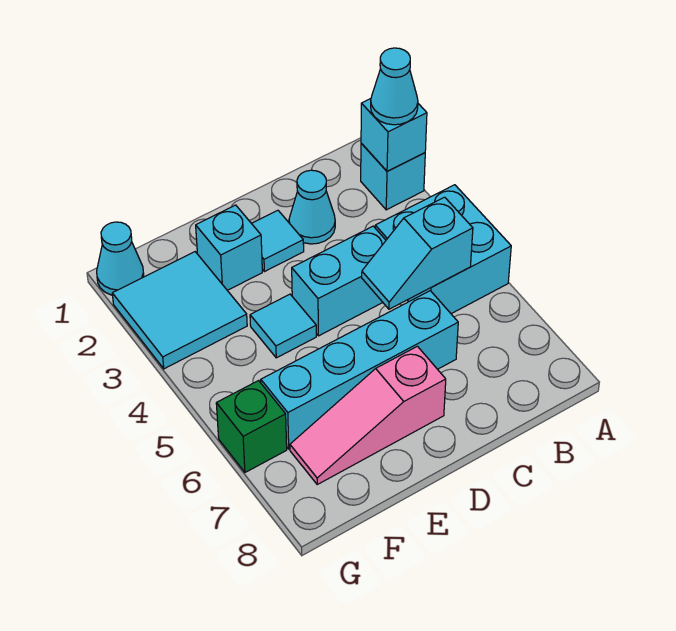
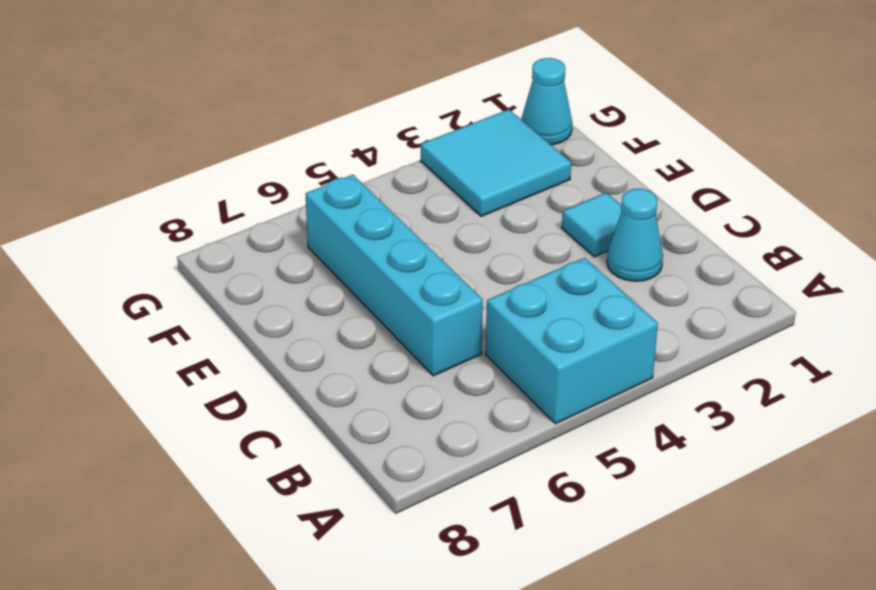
none -> cyan 1x1 brick [361,143,425,210]
none -> cyan 1x2 brick [292,226,386,336]
none -> pink 1x3 slope [290,346,446,484]

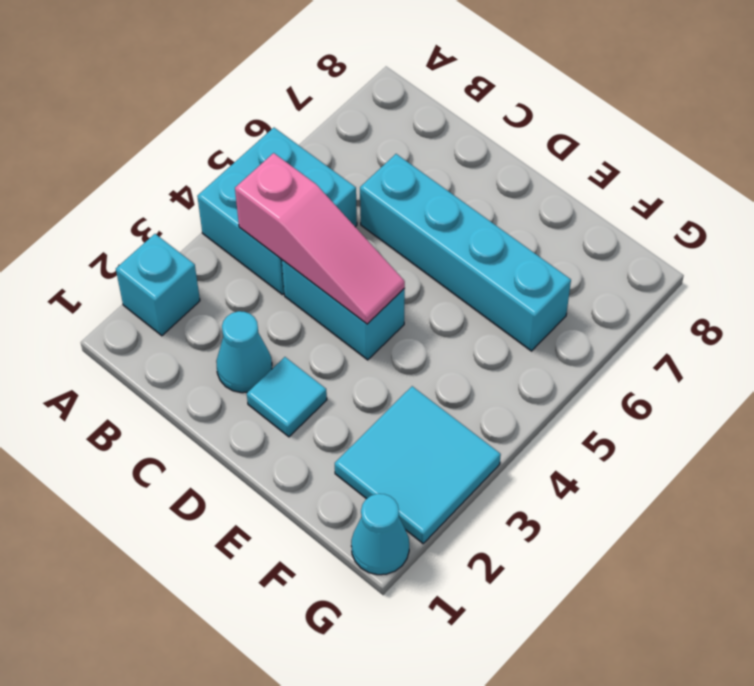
pink 1x3 slope [235,153,405,324] -> pink 1x3 slope moved to [290,346,446,484]
none -> cyan 1x1 brick [196,205,262,290]
none -> cyan 1x1 tile [250,294,316,358]
none -> green 1x1 brick [216,381,287,472]

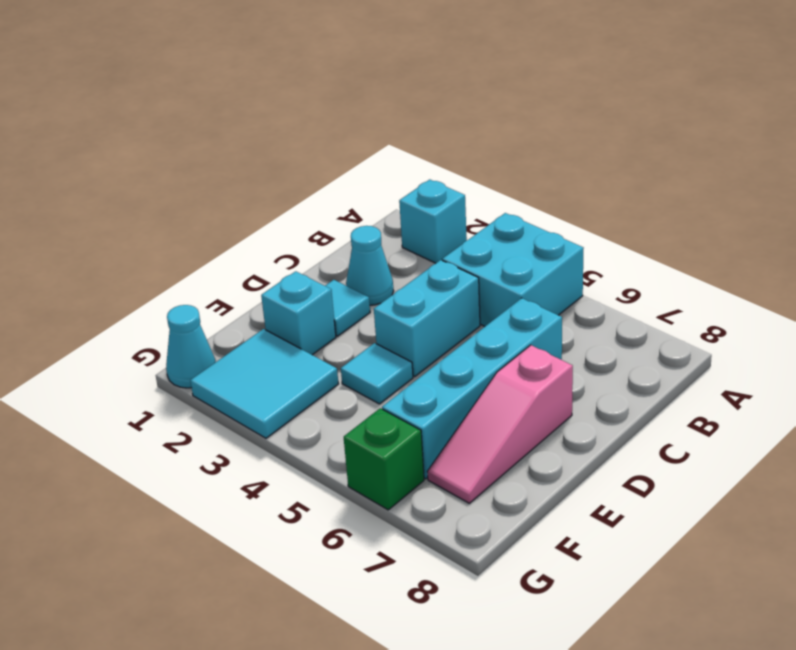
none -> cyan 1x1 brick [361,99,427,171]
none -> cyan 1x2 slope [362,197,473,309]
none -> cyan 1x1 cone [371,48,418,125]

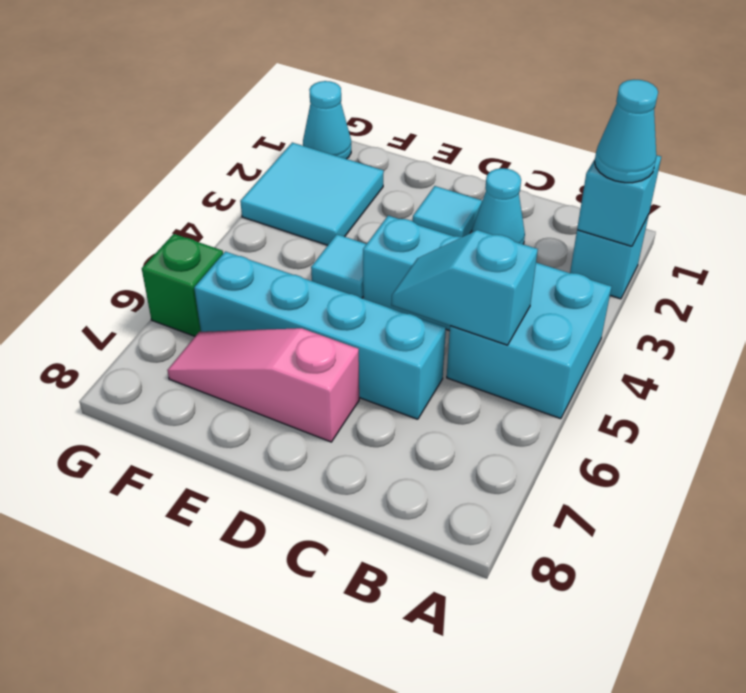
none -> cyan 1x1 brick [196,205,262,290]

